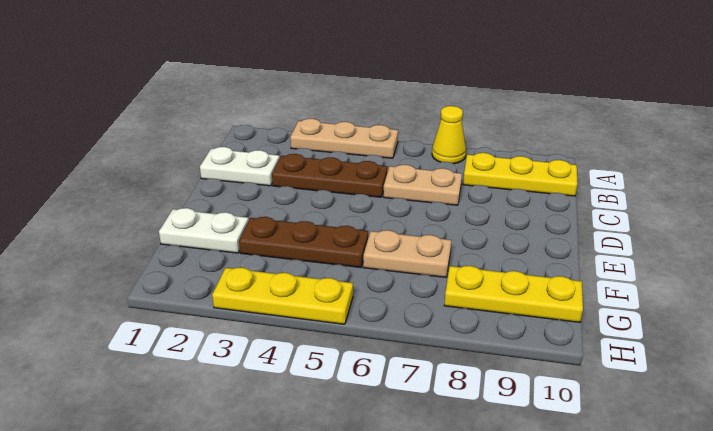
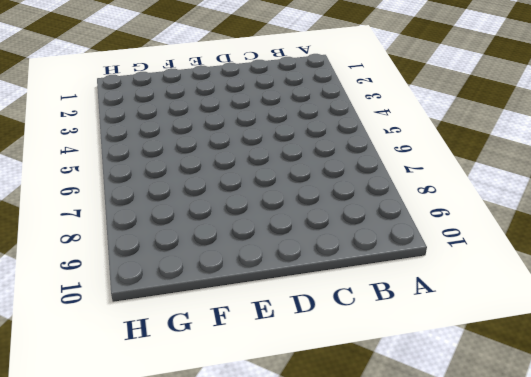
none -> tan 1x3 plate [290,119,398,158]
none -> yellow 1x1 cone [432,106,466,164]

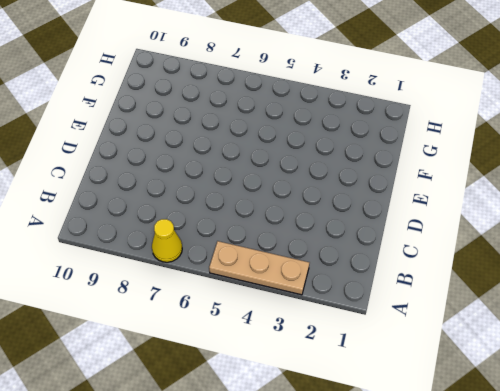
none -> yellow 1x3 plate [463,153,578,196]
none -> white 1x2 plate [200,147,279,186]

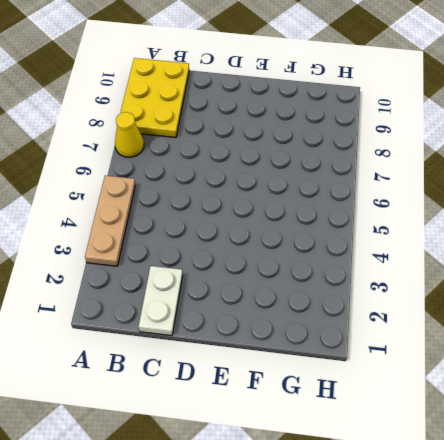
yellow 2x3 plate [120,58,189,138] -> yellow 1x3 plate [463,153,578,196]
none -> brown 1x3 plate [272,154,388,197]
none -> tan 1x2 plate [384,165,462,205]

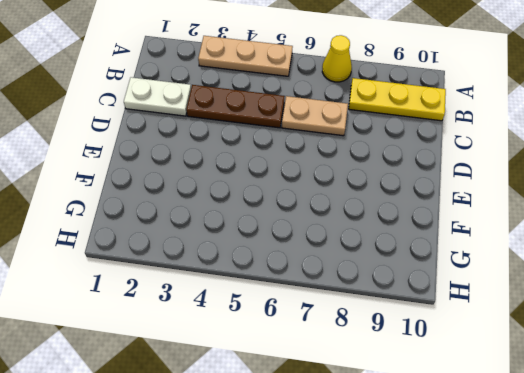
none -> white 1x2 plate [159,208,249,253]
none -> brown 1x3 plate [239,217,368,268]

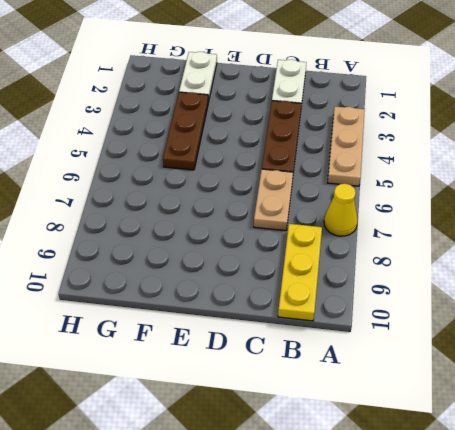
none -> tan 1x2 plate [363,230,451,277]
none -> yellow 1x3 plate [444,266,583,322]

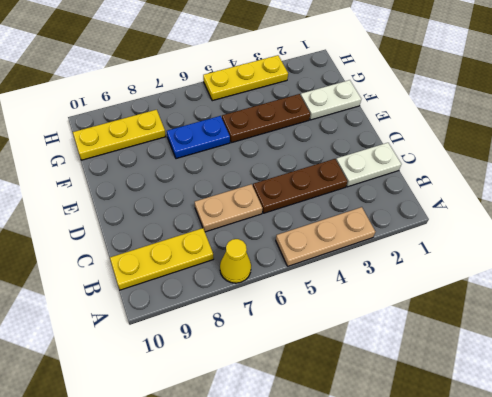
blue 1x2 plate [167,116,230,159] -> tan 1x2 plate [363,230,451,277]

